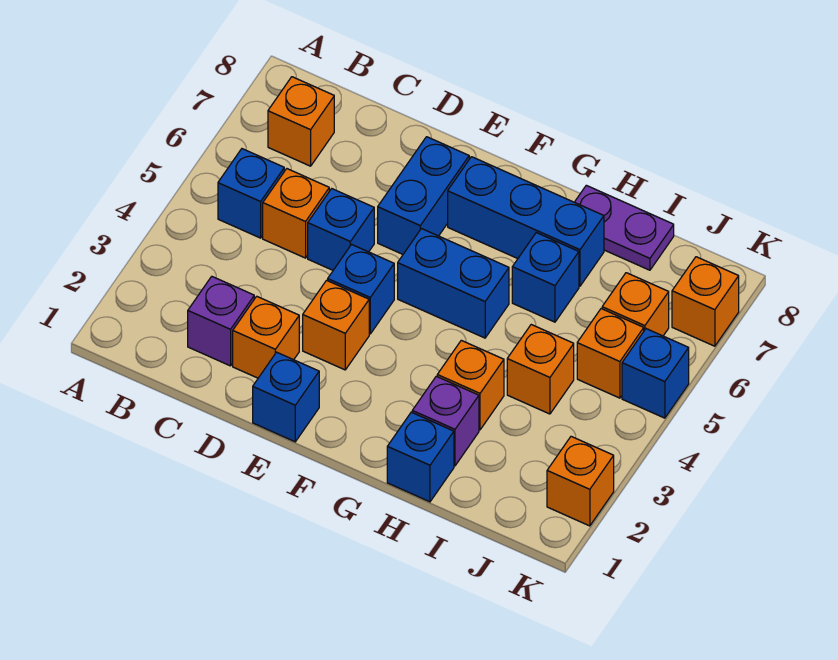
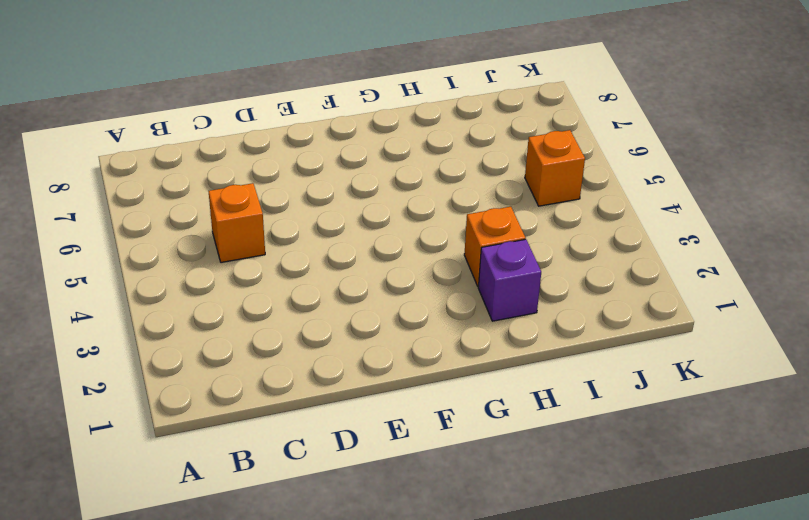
none -> blue 1x1 brick [218,149,284,238]
none -> orange 1x1 brick [268,77,334,166]
none -> purple 1x1 brick [188,277,254,366]

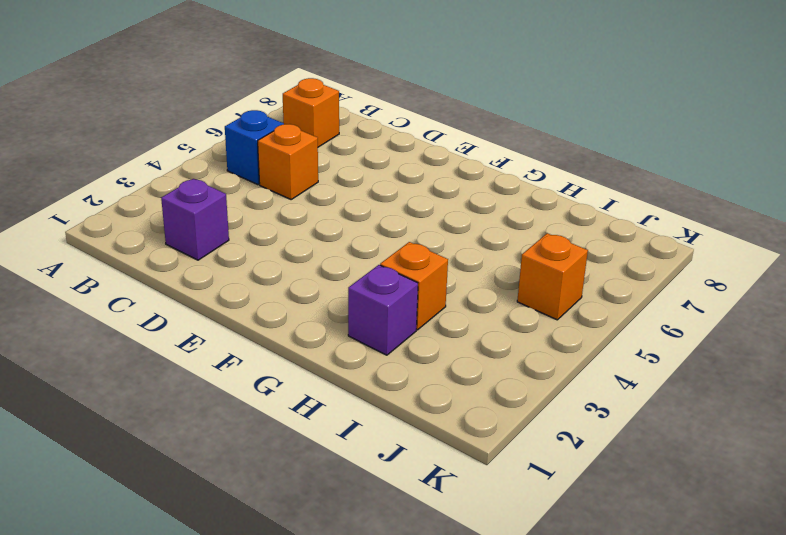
none -> orange 1x1 brick [233,296,299,378]
none -> blue 1x1 brick [308,189,374,270]
none -> blue 1x1 brick [253,352,319,442]

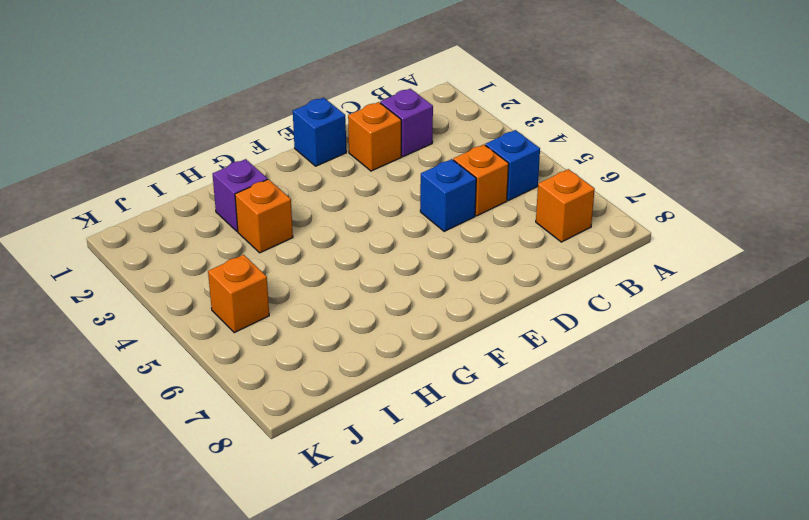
none -> orange 1x1 brick [303,280,369,370]
none -> blue 1x1 brick [328,245,394,334]
none -> blue 1x2 brick [378,137,469,254]

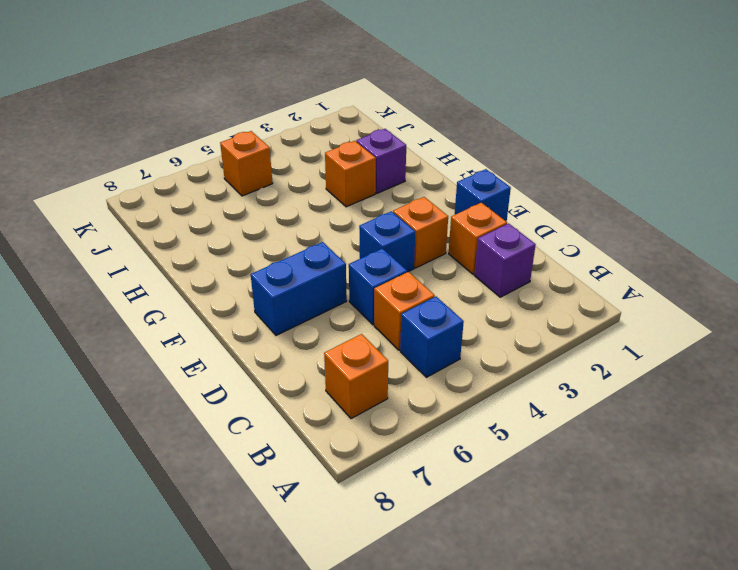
none -> blue 1x2 brick [398,229,509,338]
none -> blue 1x3 brick [448,157,604,286]
none -> blue 1x1 brick [387,412,454,502]

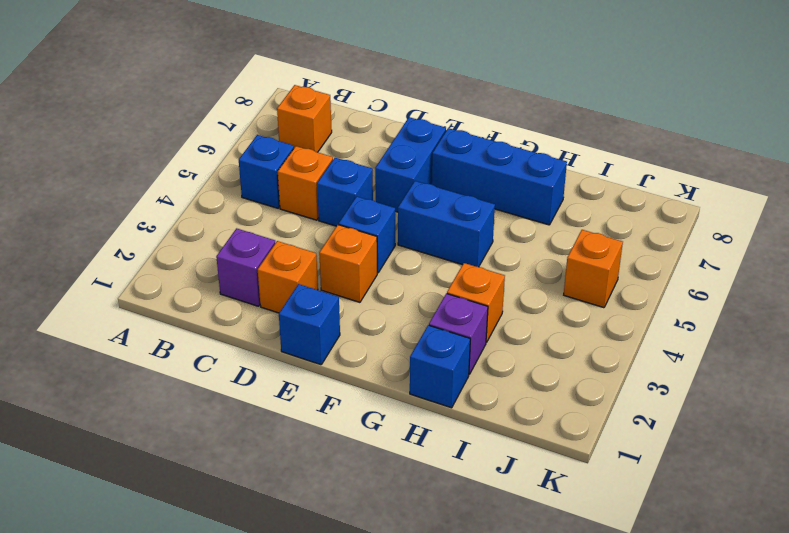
none -> blue 1x1 brick [512,233,579,322]
none -> purple 1x2 plate [575,185,674,270]
none -> orange 1x1 brick [507,325,574,414]

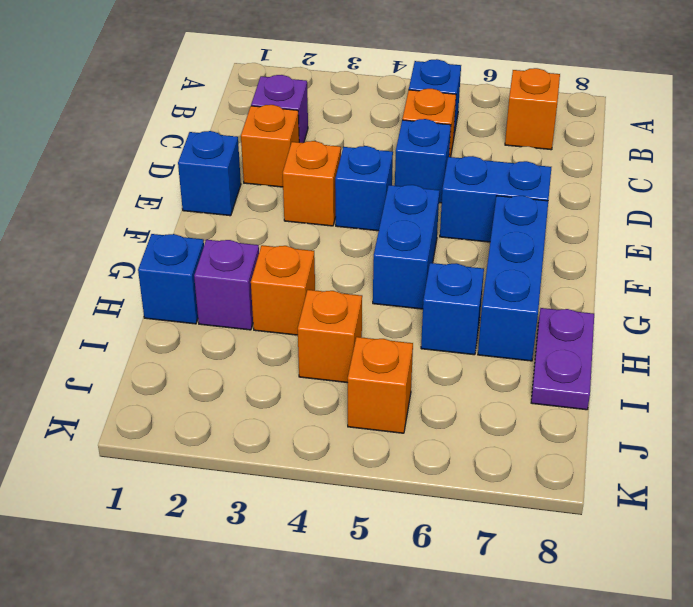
none -> orange 1x1 brick [602,273,669,336]
none -> orange 1x1 brick [547,436,614,526]
none -> blue 1x1 brick [622,329,689,418]

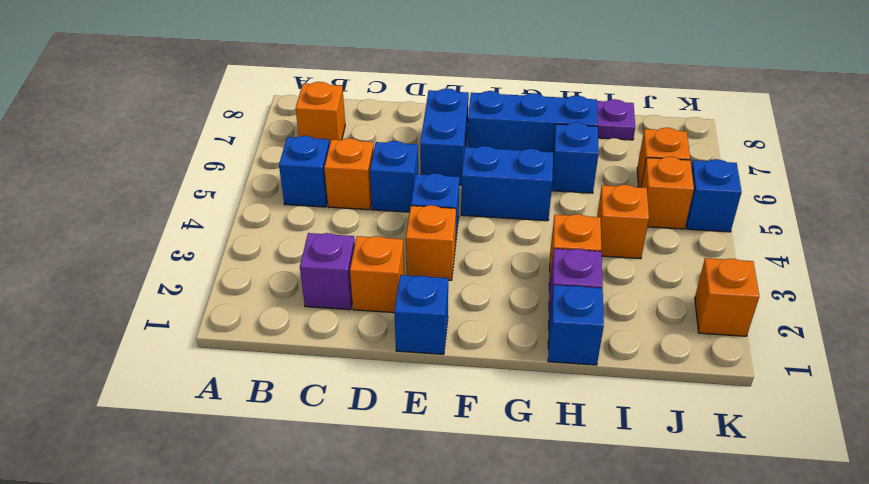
none -> orange 1x1 brick [672,257,739,346]

